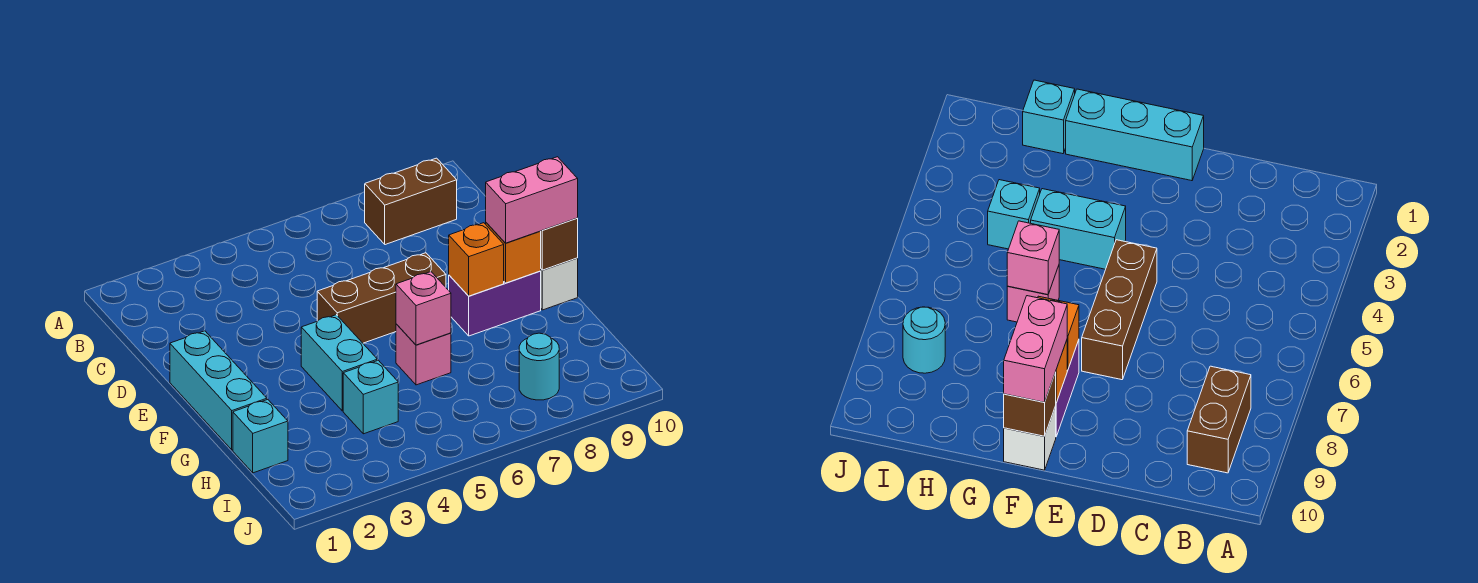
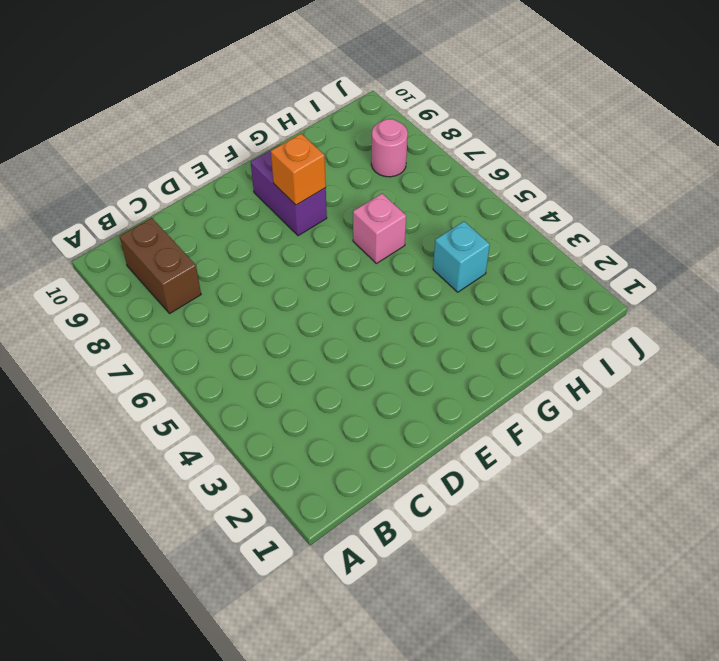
pink 1x1 round brick [371,119,408,177] -> cyan 1x1 round brick [519,333,559,400]
none -> cyan 1x3 brick [170,331,267,450]
none -> brown 1x3 brick [317,253,446,343]
none -> cyan 1x2 brick [301,315,377,411]

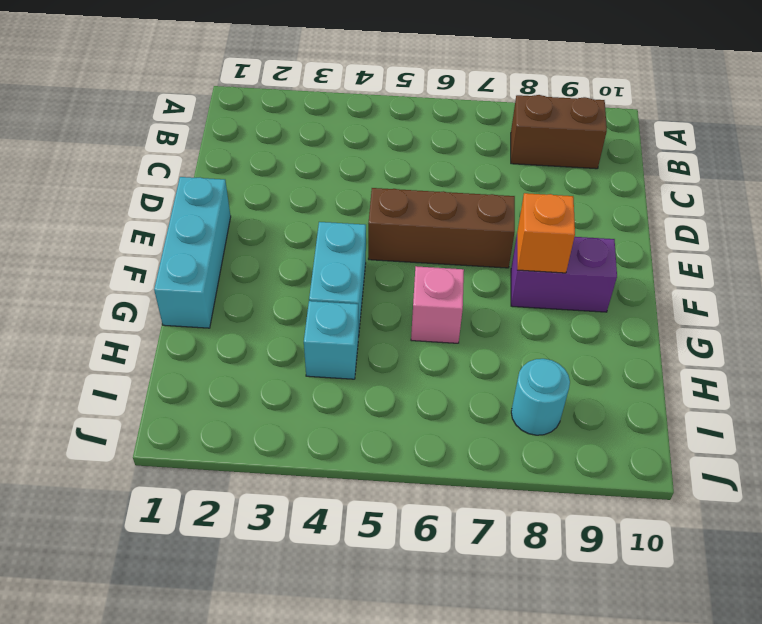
none -> white 1x1 brick [541,258,578,310]
none -> cyan 1x1 brick [233,400,288,473]
none -> orange 1x1 brick [486,223,541,283]

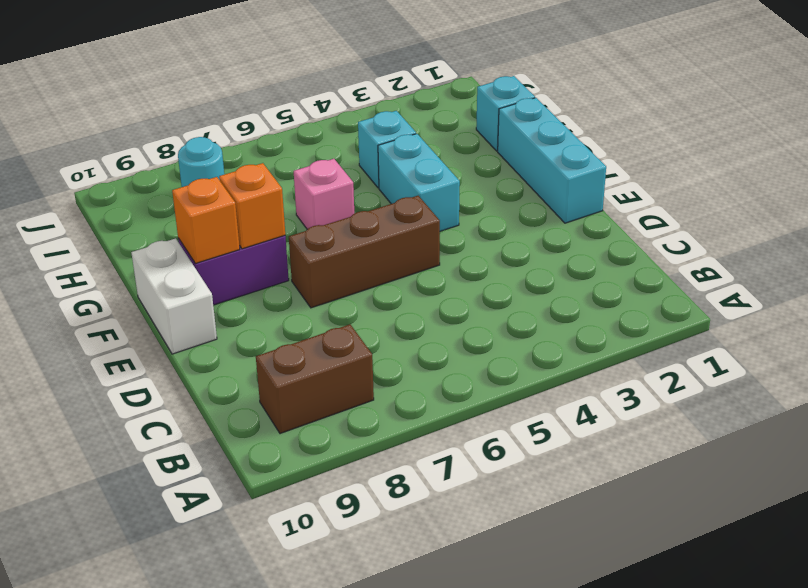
white 1x2 brick [131,238,217,354] -> white 1x1 brick [541,258,578,310]
none -> brown 1x1 brick [540,218,578,270]
none -> pink 1x1 brick [396,272,451,345]
none -> pink 1x2 brick [486,157,578,243]

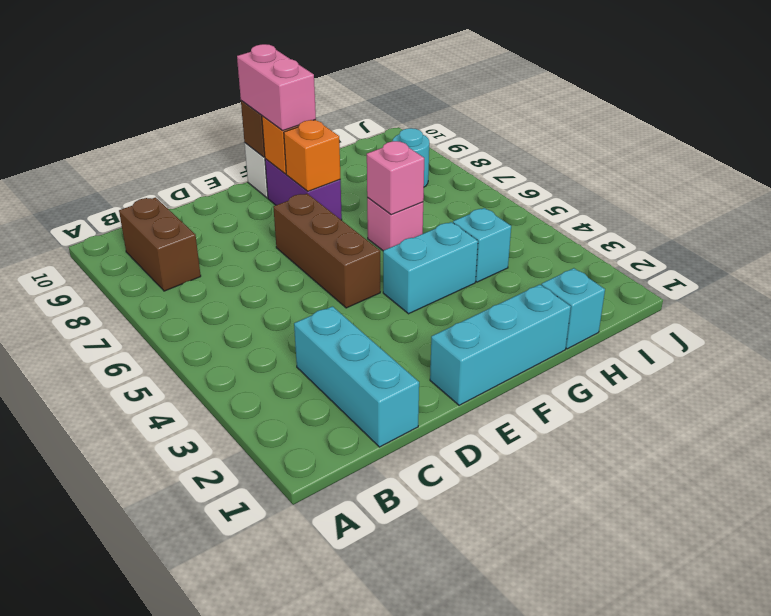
cyan 1x3 brick [294,306,419,447] -> none

